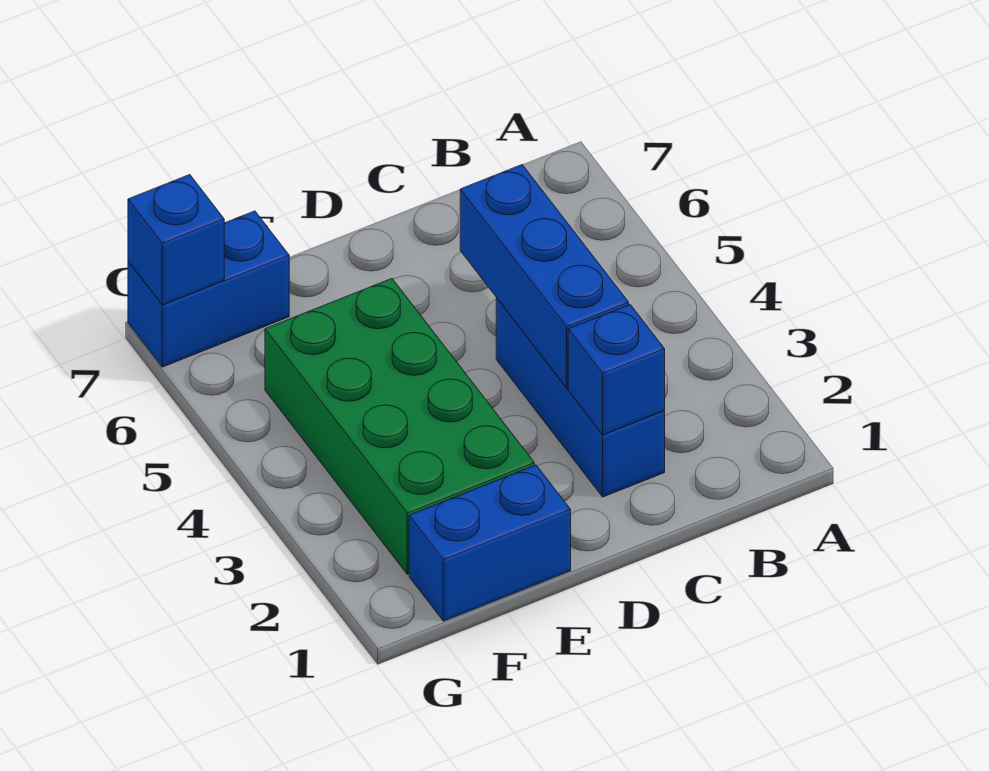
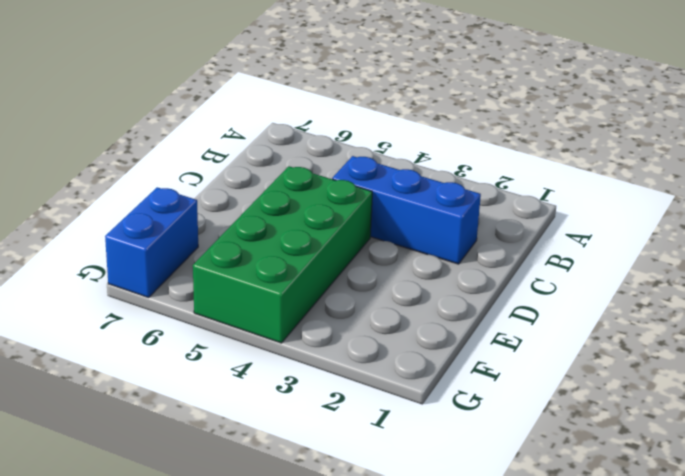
green 2x4 brick [193,166,372,343] -> green 2x4 brick turned to [265,279,534,575]
none -> blue 1x2 brick [409,465,571,621]
none -> blue 1x1 brick [568,305,665,435]

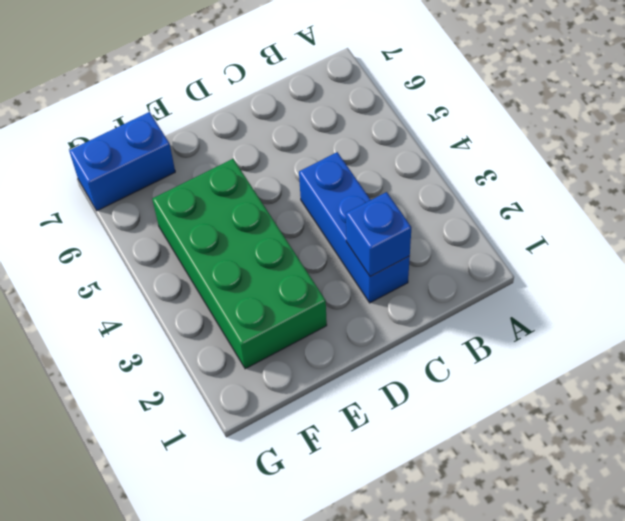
none -> blue 1x2 brick [409,465,571,621]
none -> blue 1x3 brick [460,165,629,388]

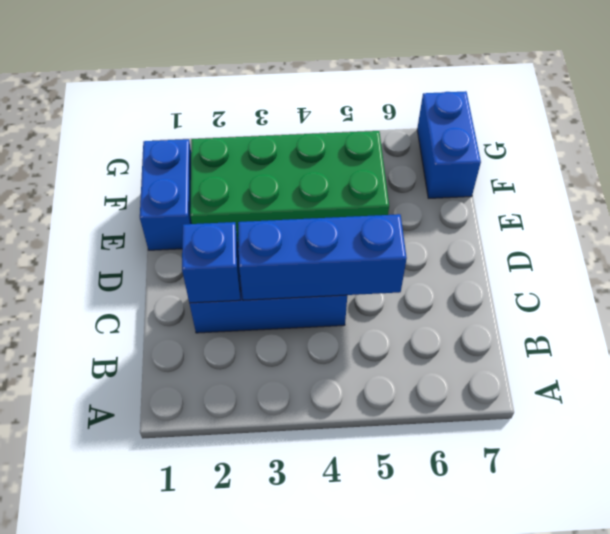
none -> blue 1x1 brick [128,175,224,305]

